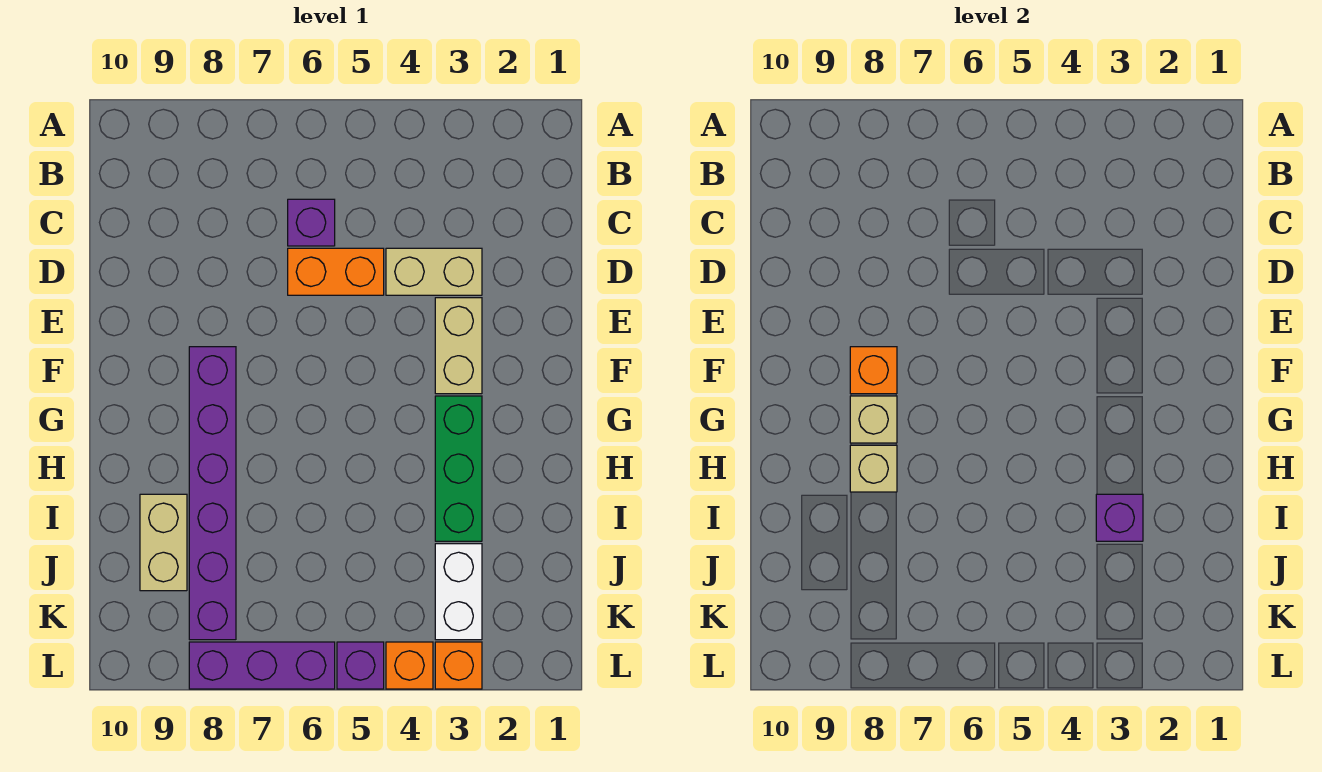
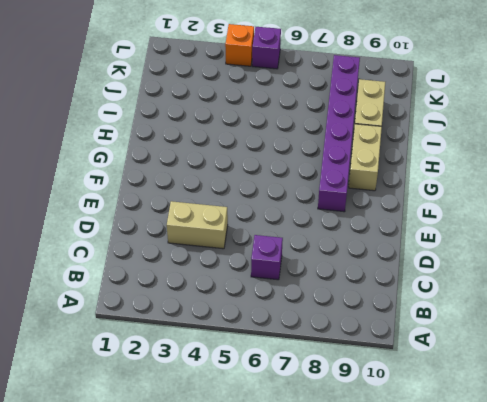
tan 1x2 brick [349,124,382,191] -> tan 1x2 brick moved to [435,298,482,394]
none -> orange 1x2 brick [288,248,384,295]
none -> green 1x3 brick [435,396,482,541]
none -> white 1x2 brick [435,544,482,640]

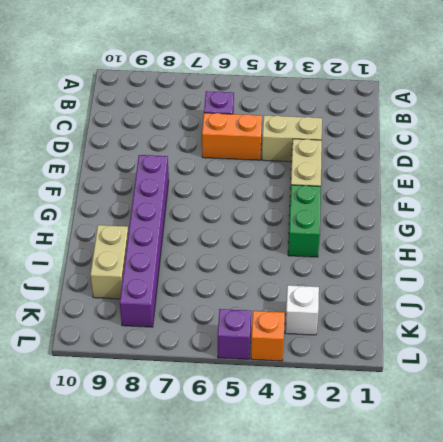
green 1x2 brick [288,185,321,257] -> green 1x3 brick [435,396,482,541]
white 1x1 brick [285,285,319,335] -> white 1x2 brick [435,544,482,640]
none -> orange 1x1 brick [435,642,482,689]
none -> purple 1x3 brick [189,642,335,689]
none -> orange 1x1 brick [850,347,897,394]

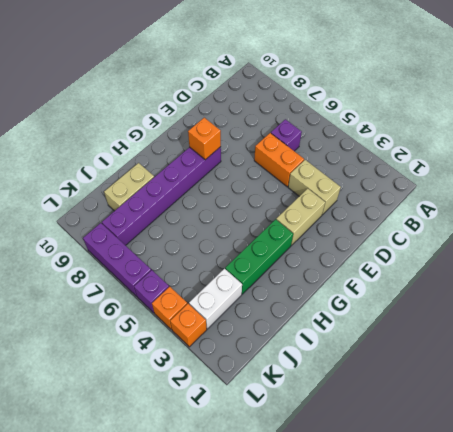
none -> tan 1x1 brick [850,396,897,443]
none -> tan 1x1 brick [850,445,897,492]
none -> purple 1x1 brick [1096,494,1143,541]

